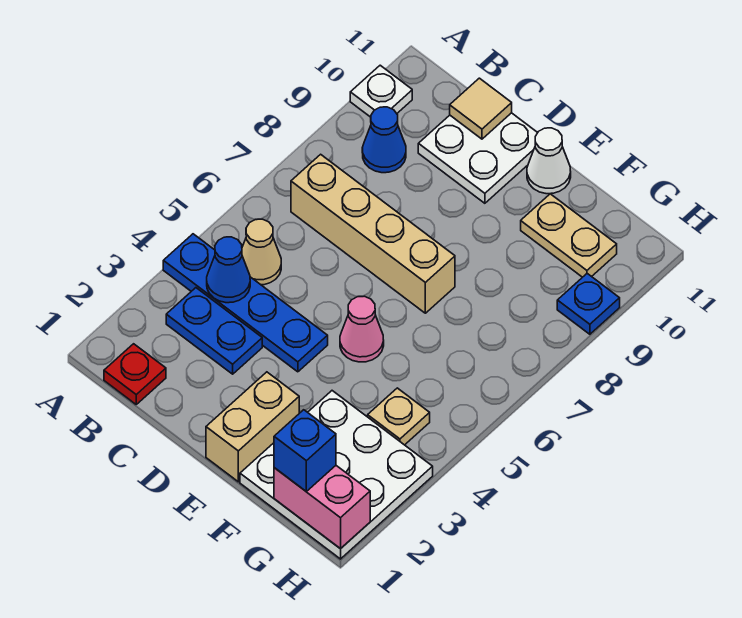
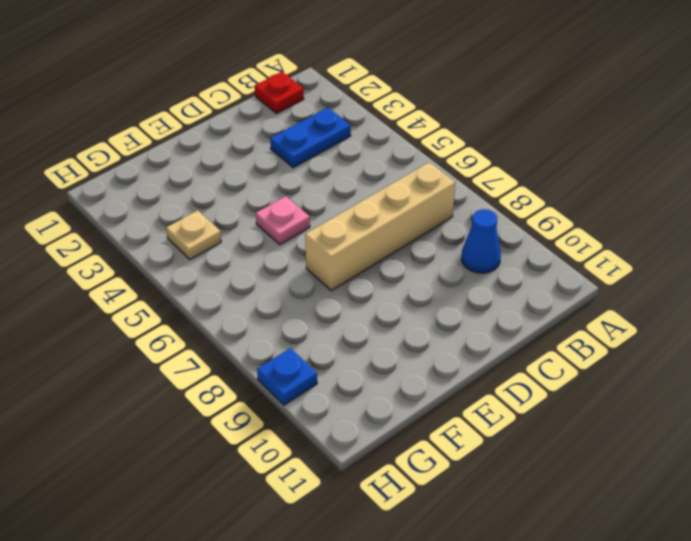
pink 1x1 plate [256,196,310,245] -> pink 1x1 cone [340,296,384,362]
none -> blue 1x4 plate [163,234,328,372]
none -> white 1x1 plate [350,65,412,117]
none -> tan 1x1 cone [242,219,281,285]

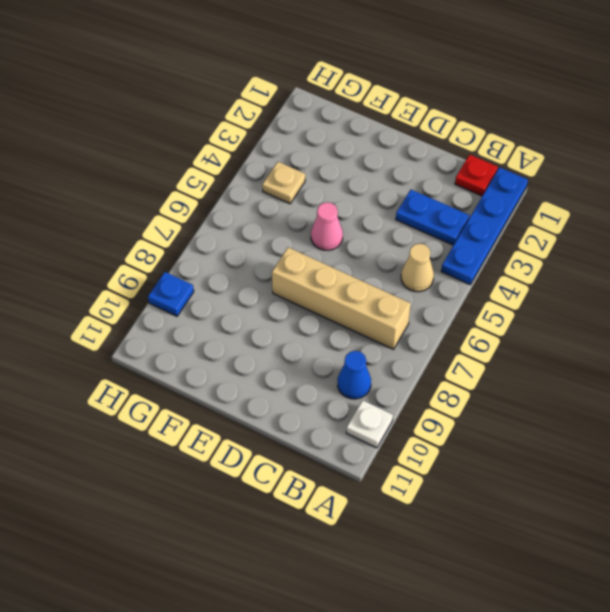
blue 1x4 plate [441,167,528,284] -> blue 1x4 plate turned to [163,234,328,372]
none -> white 2x2 plate [418,113,538,203]
none -> tan 1x2 brick [206,372,299,482]
none -> white 1x1 cone [527,128,571,194]

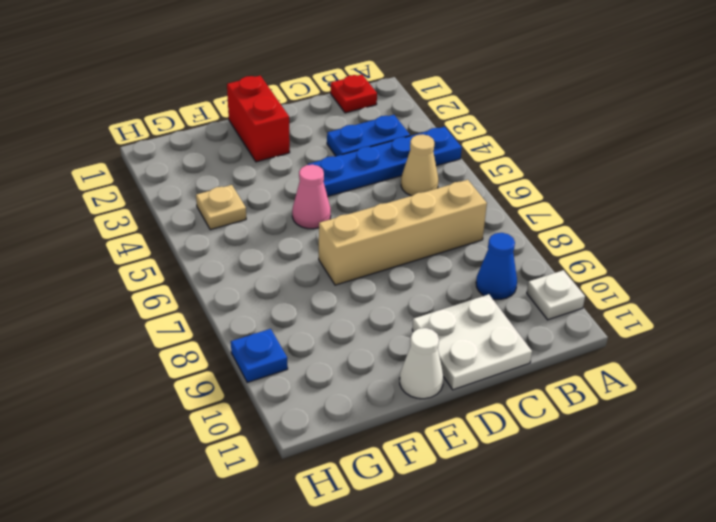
red 1x2 brick [227,76,290,162] -> tan 1x2 brick [206,372,299,482]
none -> white 3x3 plate [240,391,433,559]
none -> tan 1x2 plate [521,194,617,277]
none -> blue 1x1 cone [207,237,250,303]

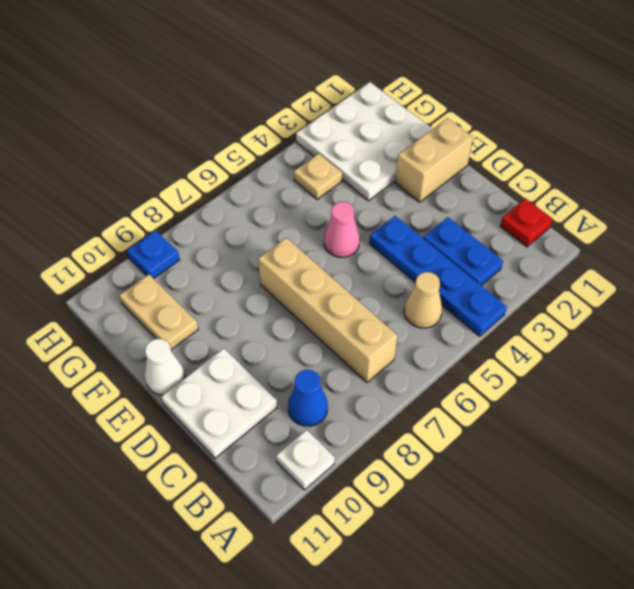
none -> blue 1x1 cone [207,237,250,303]
none -> tan 1x1 tile [450,78,512,139]
none -> pink 1x2 brick [274,466,370,549]

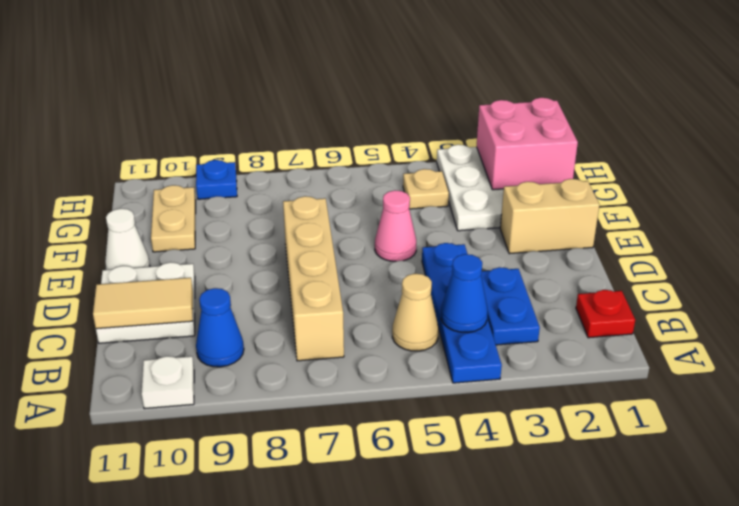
tan 1x2 tile [93,278,193,329] -> tan 1x1 tile [450,78,512,139]
pink 2x2 brick [477,98,578,190] -> pink 1x2 brick [274,466,370,549]
none -> blue 1x1 brick [274,410,336,491]

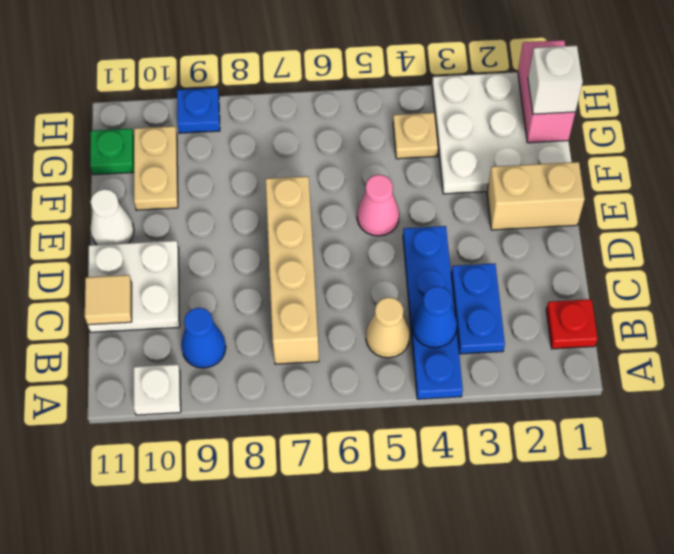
white 1x1 brick [528,45,583,114] -> blue 1x1 brick [274,410,336,491]
green 1x1 plate [90,128,134,175] -> none

